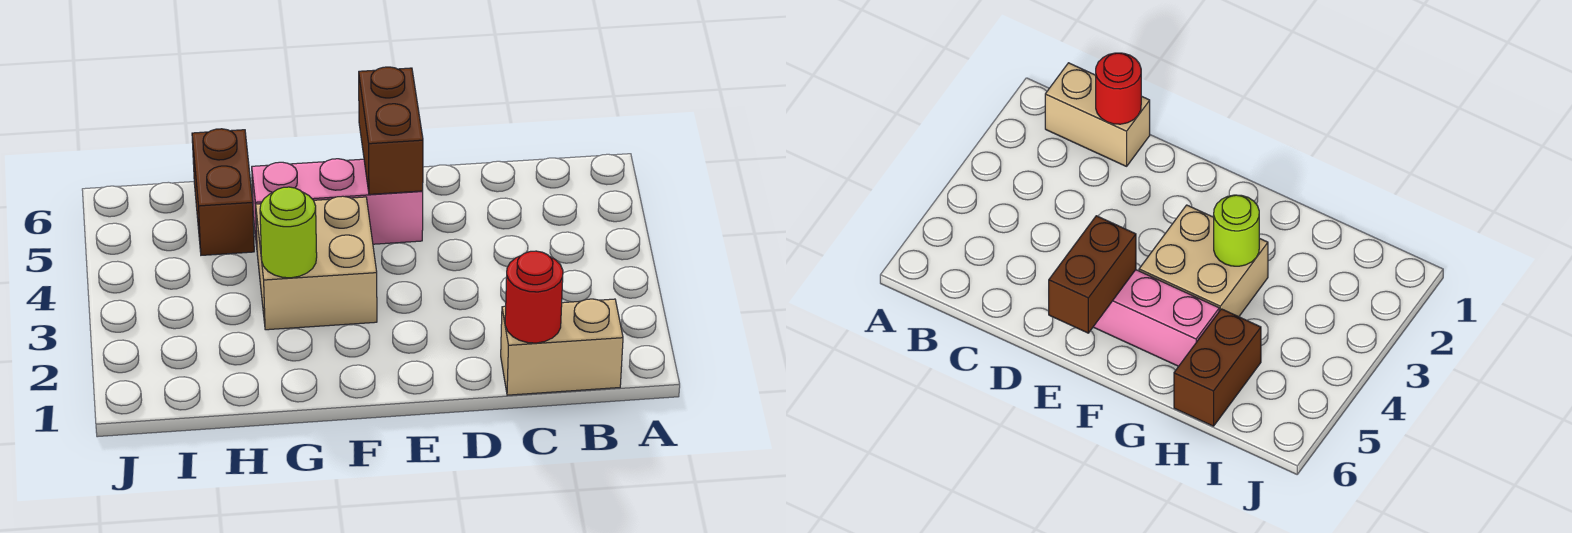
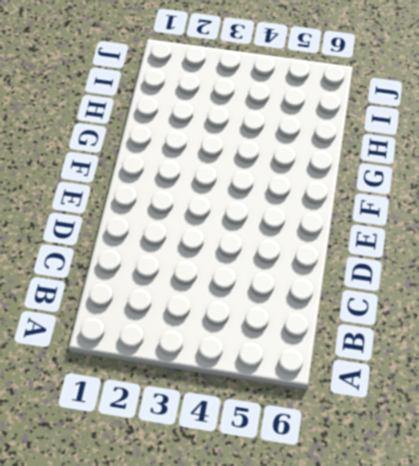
none -> tan 1x2 brick [501,299,623,395]
none -> pink 1x3 brick [252,159,423,247]

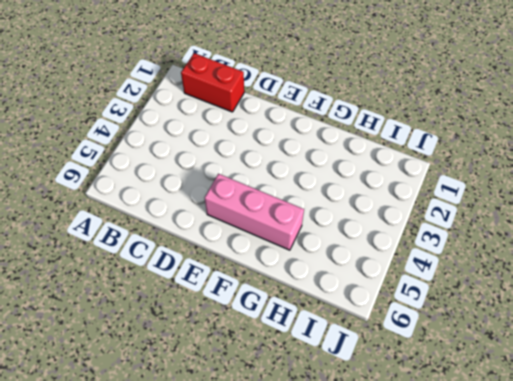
red 1x2 brick [181,53,244,112] -> tan 1x2 brick [501,299,623,395]
none -> tan 2x2 brick [256,196,377,330]
none -> brown 1x2 brick [192,129,254,255]

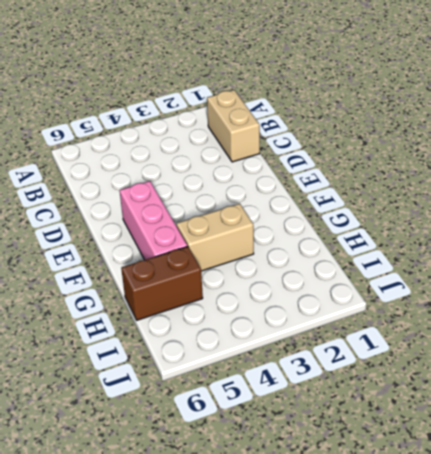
tan 1x2 brick [176,204,254,271] -> tan 2x2 brick [256,196,377,330]
none -> red 1x1 round brick [505,251,563,343]
none -> brown 1x2 brick [359,67,423,194]

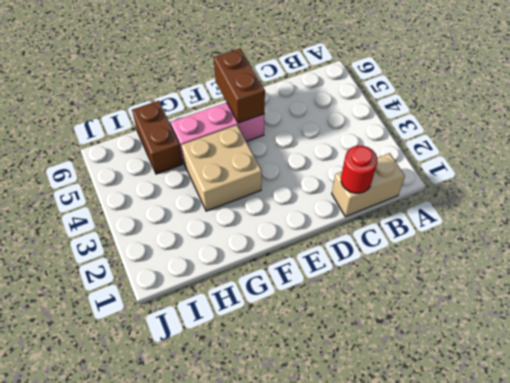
none -> lime 1x1 round brick [260,187,317,278]

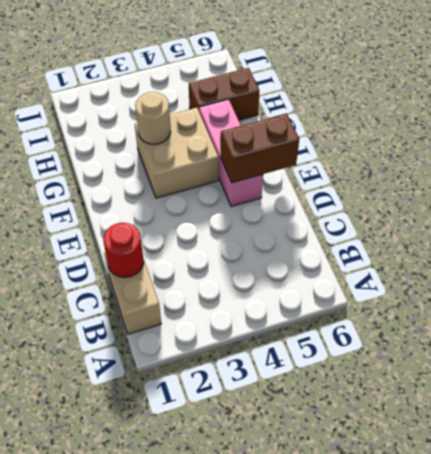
tan 1x1 round brick [135,92,171,144] -> lime 1x1 round brick [260,187,317,278]

